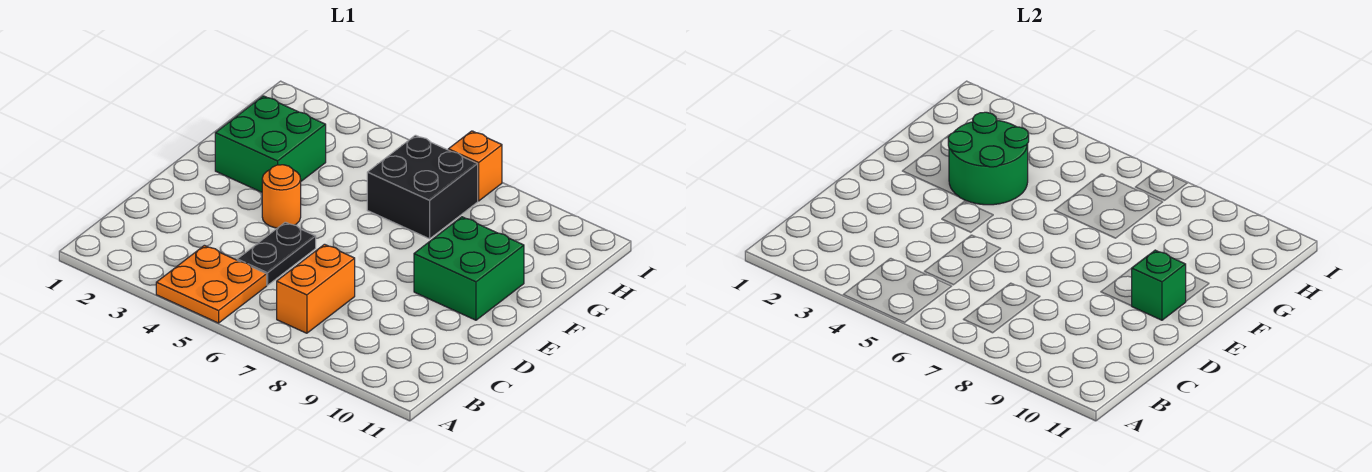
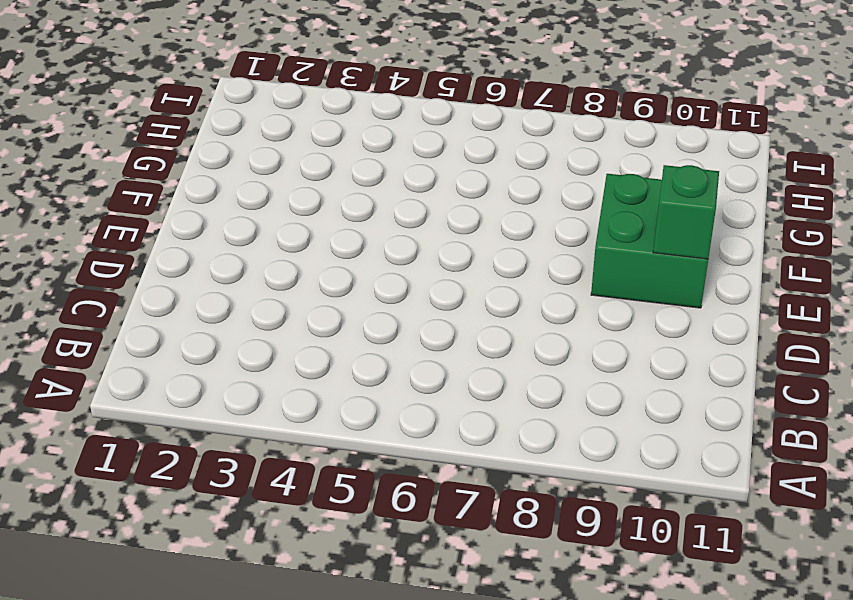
none -> orange 2x2 plate [156,245,267,323]
none -> orange 1x2 brick [277,244,355,333]

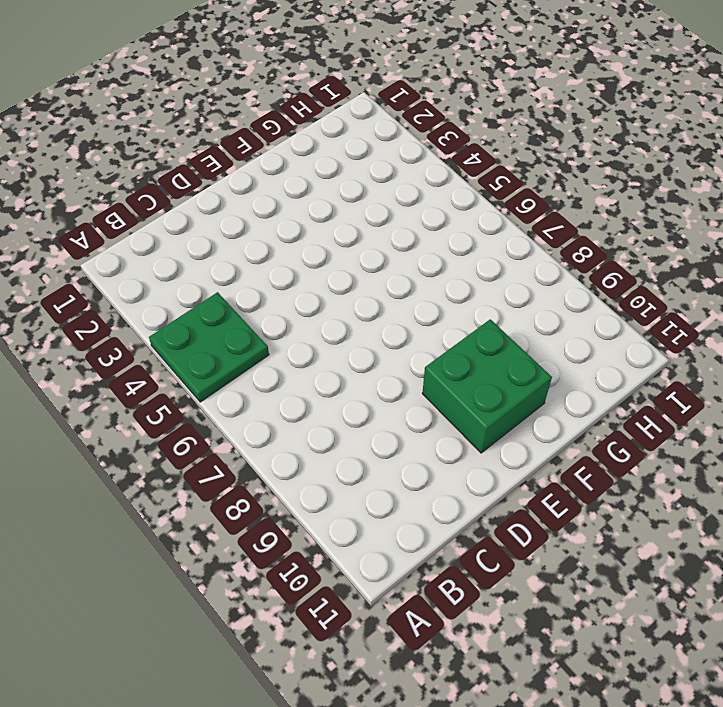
green 2x2 plate [149,292,269,402] -> orange 2x2 plate [156,245,267,323]
none -> orange 1x2 brick [277,244,355,333]
none -> black 1x2 plate [237,222,316,285]

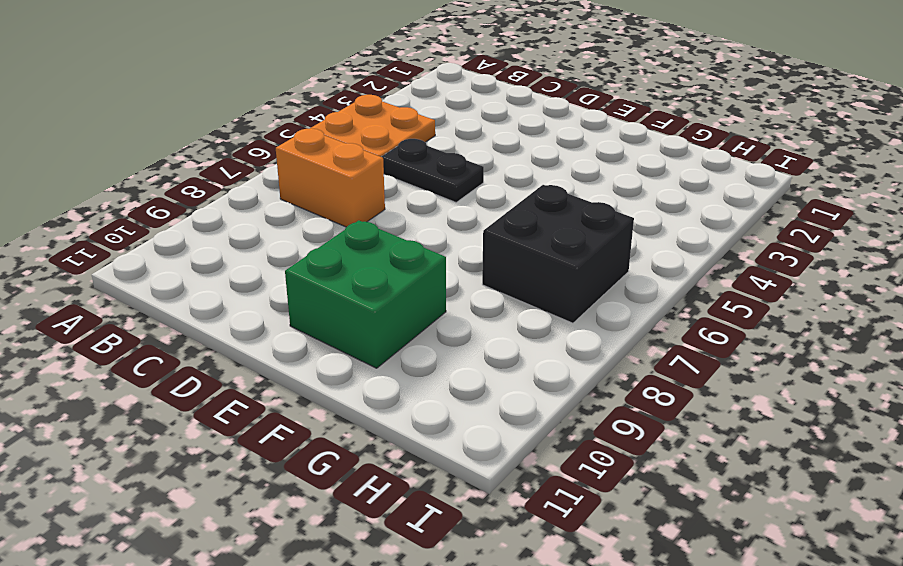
none -> orange 1x1 round brick [262,165,301,228]
none -> green 2x2 brick [215,96,326,192]

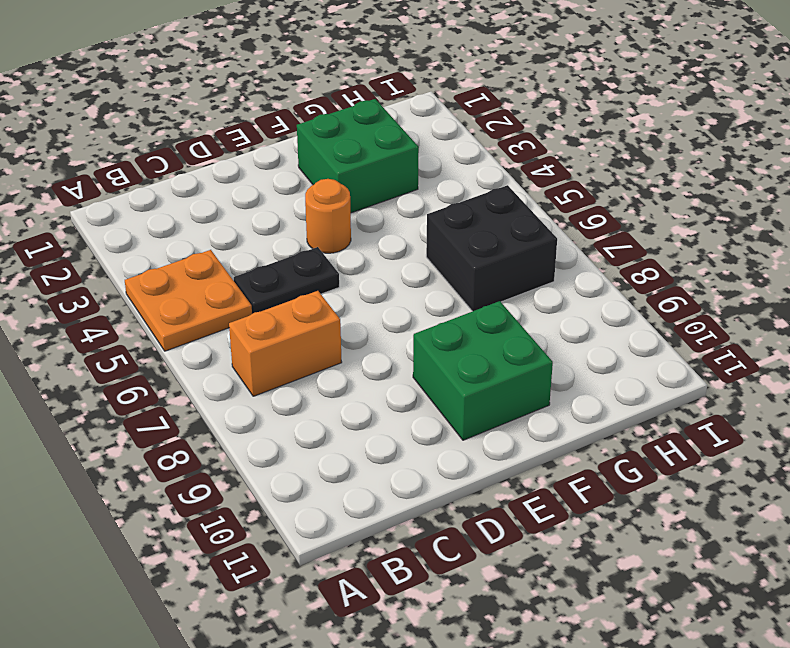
none -> orange 1x1 brick [448,131,502,201]
none -> green 1x1 brick [1132,250,1186,320]

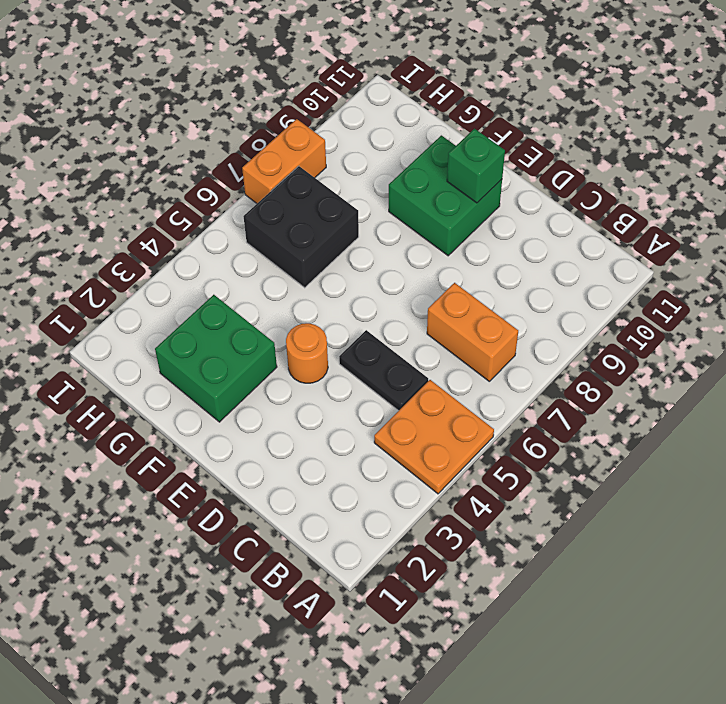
orange 1x2 brick [242,119,326,203] -> orange 1x1 brick [448,131,502,201]
none -> green 2x2 round brick [948,112,1029,205]

